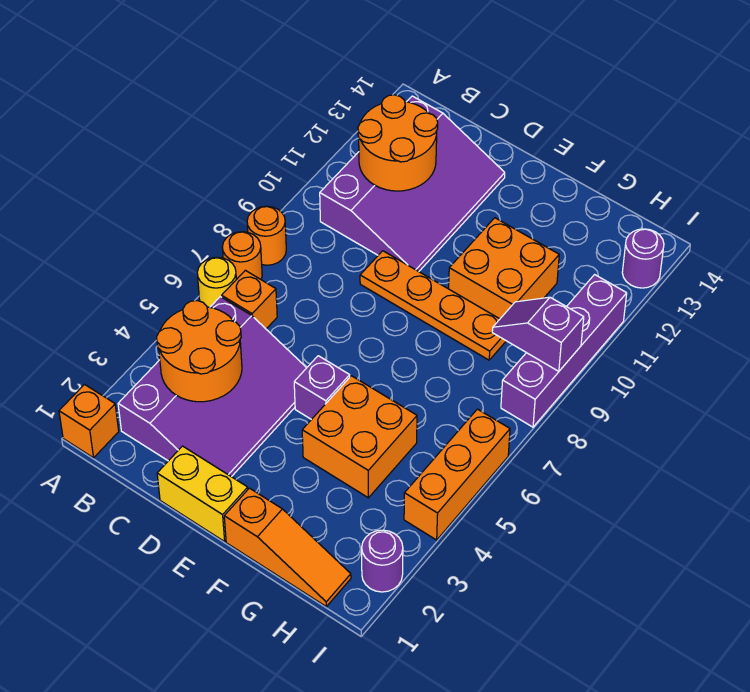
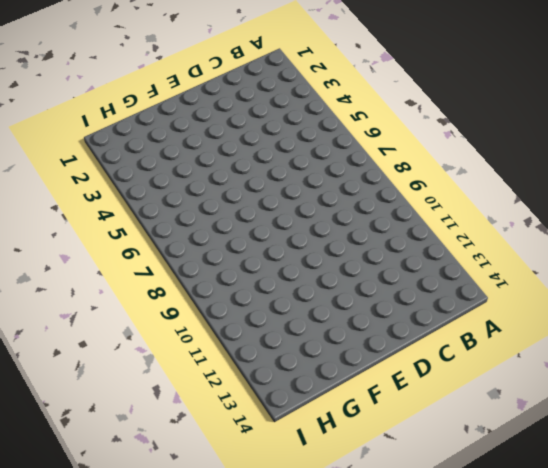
none -> orange 1x1 brick [59,385,119,458]
none -> yellow 1x1 round brick [197,257,236,307]
none -> orange 1x1 round brick [222,232,262,280]

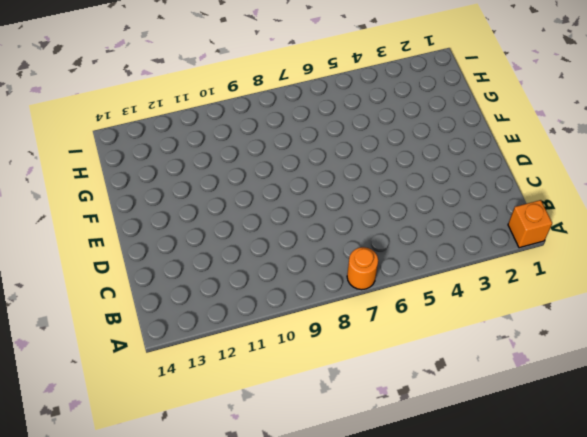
none -> yellow 1x1 round brick [197,257,236,307]
none -> orange 1x1 round brick [247,206,286,265]
none -> purple 3x4 slope [118,297,306,477]

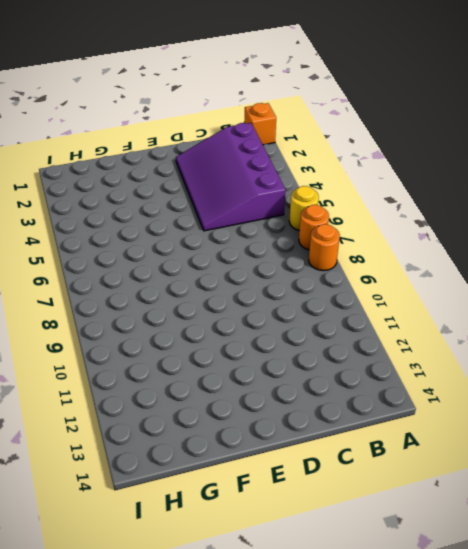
none -> orange 1x1 brick [222,270,277,329]
none -> purple 3x4 slope [320,96,505,271]
none -> yellow 1x2 brick [157,446,248,542]

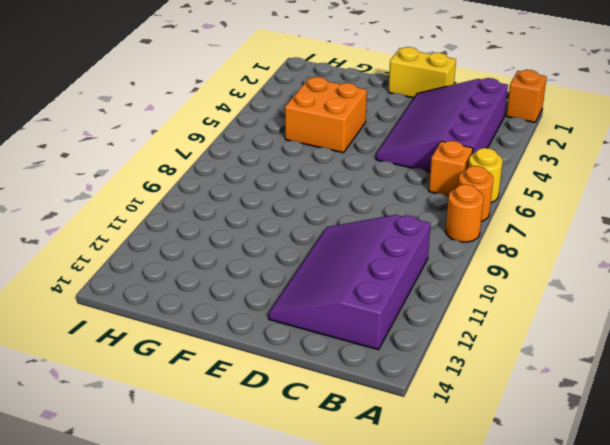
none -> orange 1x4 plate [360,251,506,360]
none -> purple 1x1 brick [294,356,350,420]
none -> orange 1x3 slope [224,488,351,606]

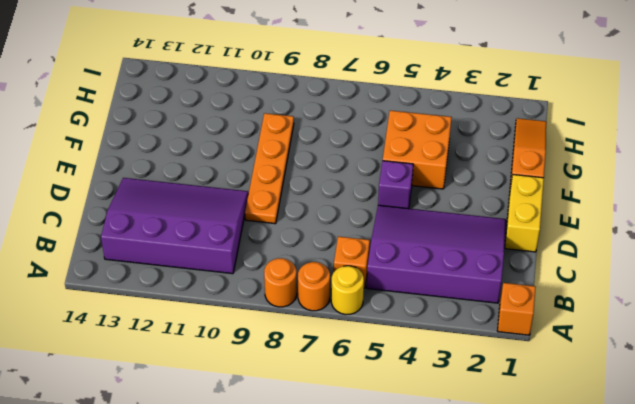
none -> orange 2x2 brick [449,218,559,319]
none -> purple 1x1 round brick [362,530,403,592]
none -> orange 1x3 brick [404,409,510,540]

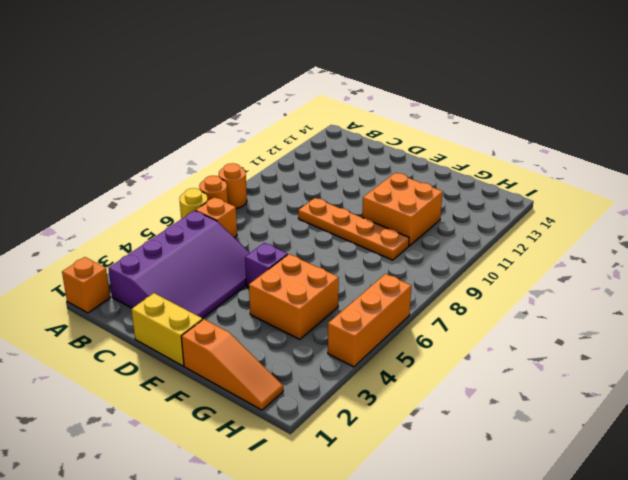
none -> purple 3x4 slope [320,96,505,271]
none -> purple 1x1 round brick [362,530,403,592]
none -> purple 1x4 brick [501,275,627,427]

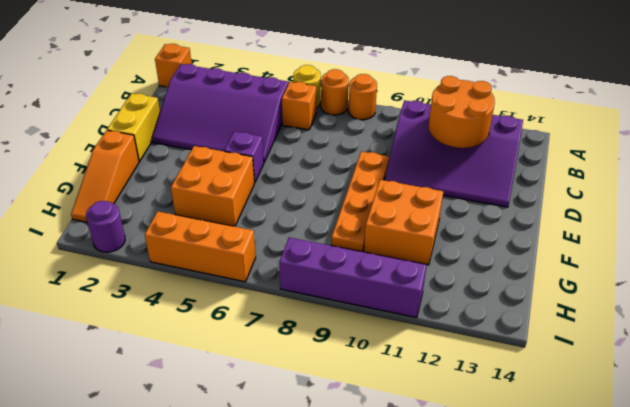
none -> purple 1x1 round brick [622,229,664,288]
none -> orange 2x2 round brick [157,301,242,402]
none -> purple 1x2 slope [492,297,584,371]

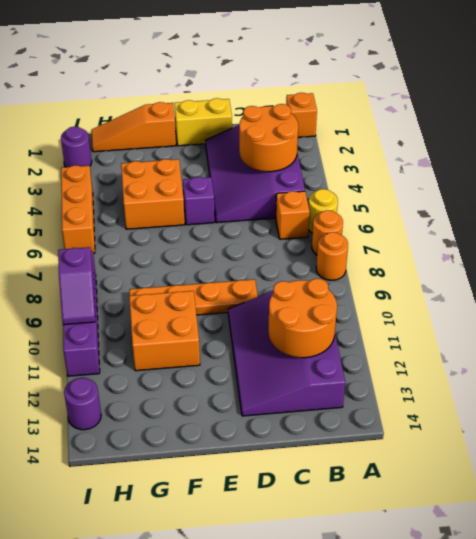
purple 1x2 slope [58,247,95,325] -> purple 1x2 slope turned to [492,297,584,371]

